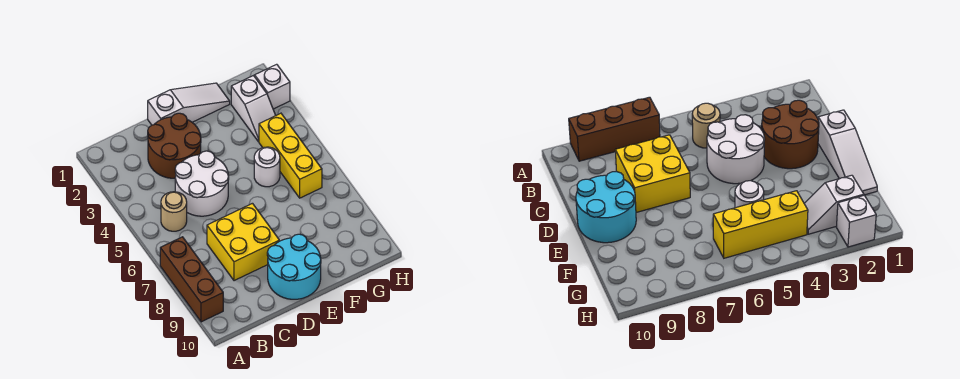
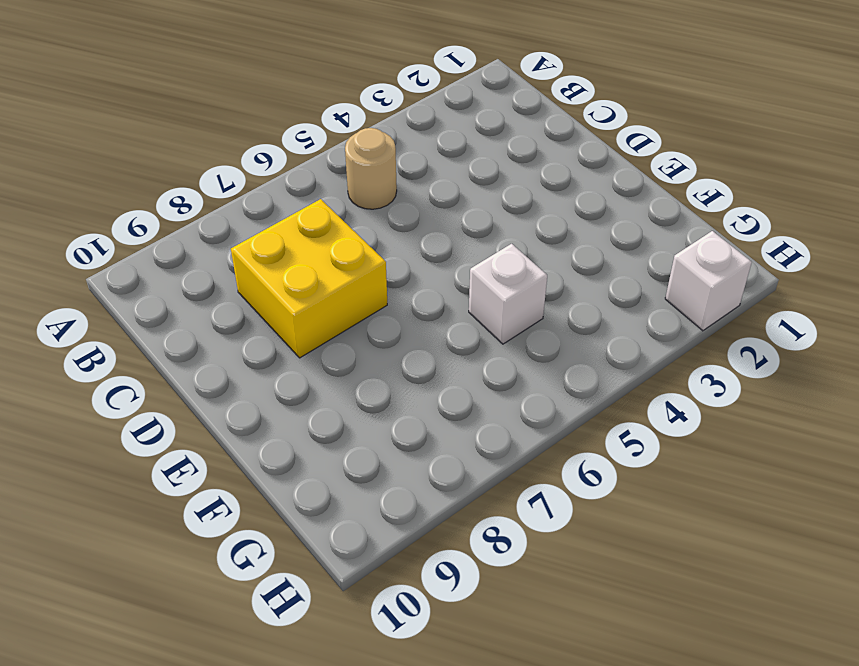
white 1x1 brick [469,244,547,344] -> white 1x1 round brick [254,147,280,187]
none -> brown 1x3 brick [160,237,223,322]
none -> brown 2x2 round brick [148,113,201,178]

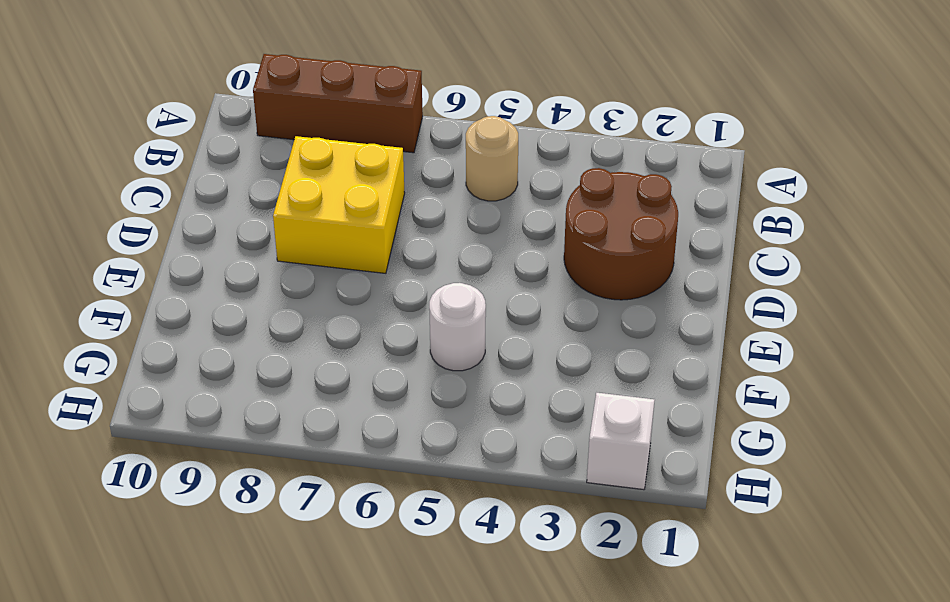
none -> white 2x2 round brick [175,151,229,216]
none -> white 1x3 slope [148,83,230,125]

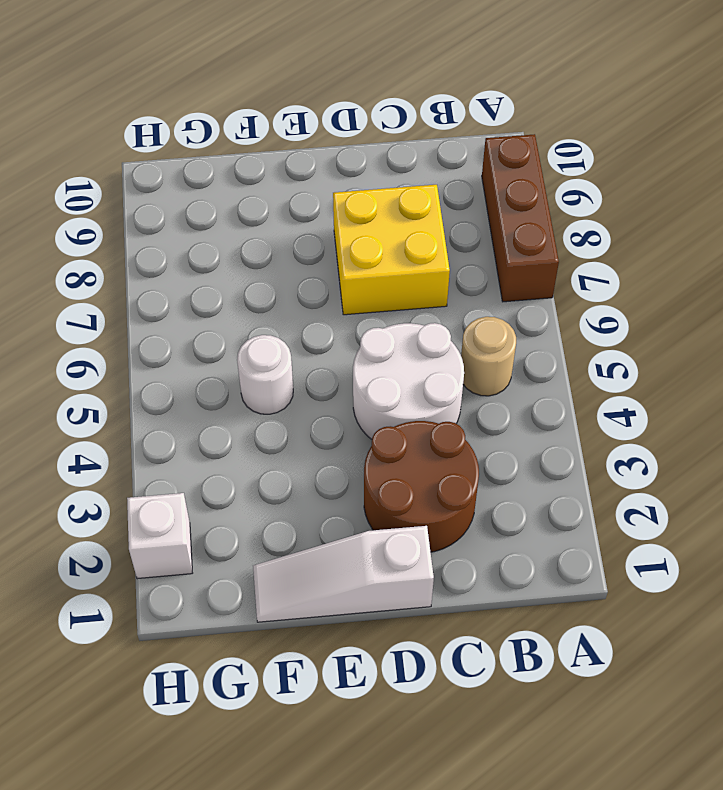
none -> cyan 2x2 round brick [267,234,321,299]
none -> white 1x2 slope [231,76,276,141]

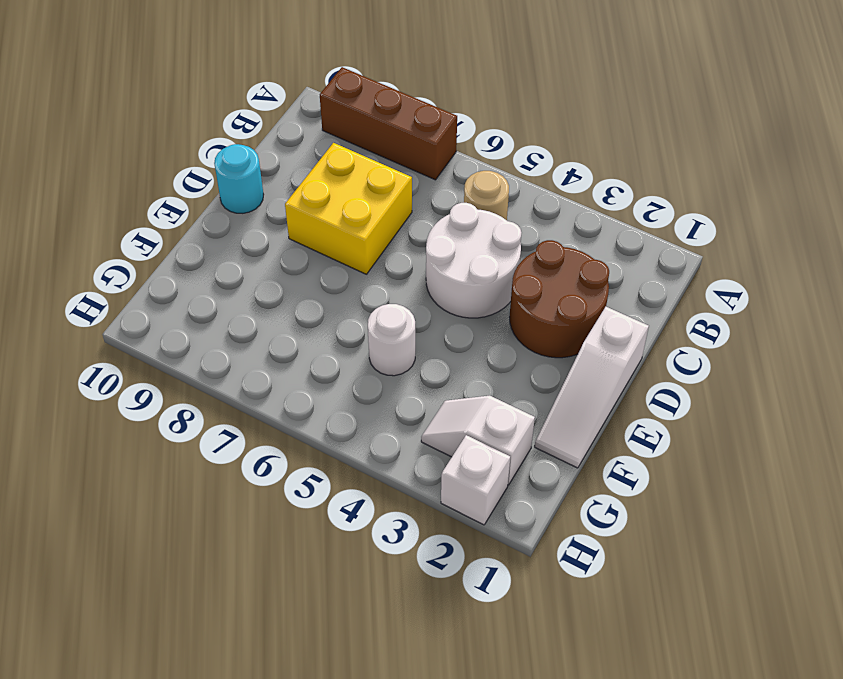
cyan 1x1 round brick [214,144,264,213] -> cyan 2x2 round brick [267,234,321,299]
none -> yellow 1x3 brick [259,113,322,198]

